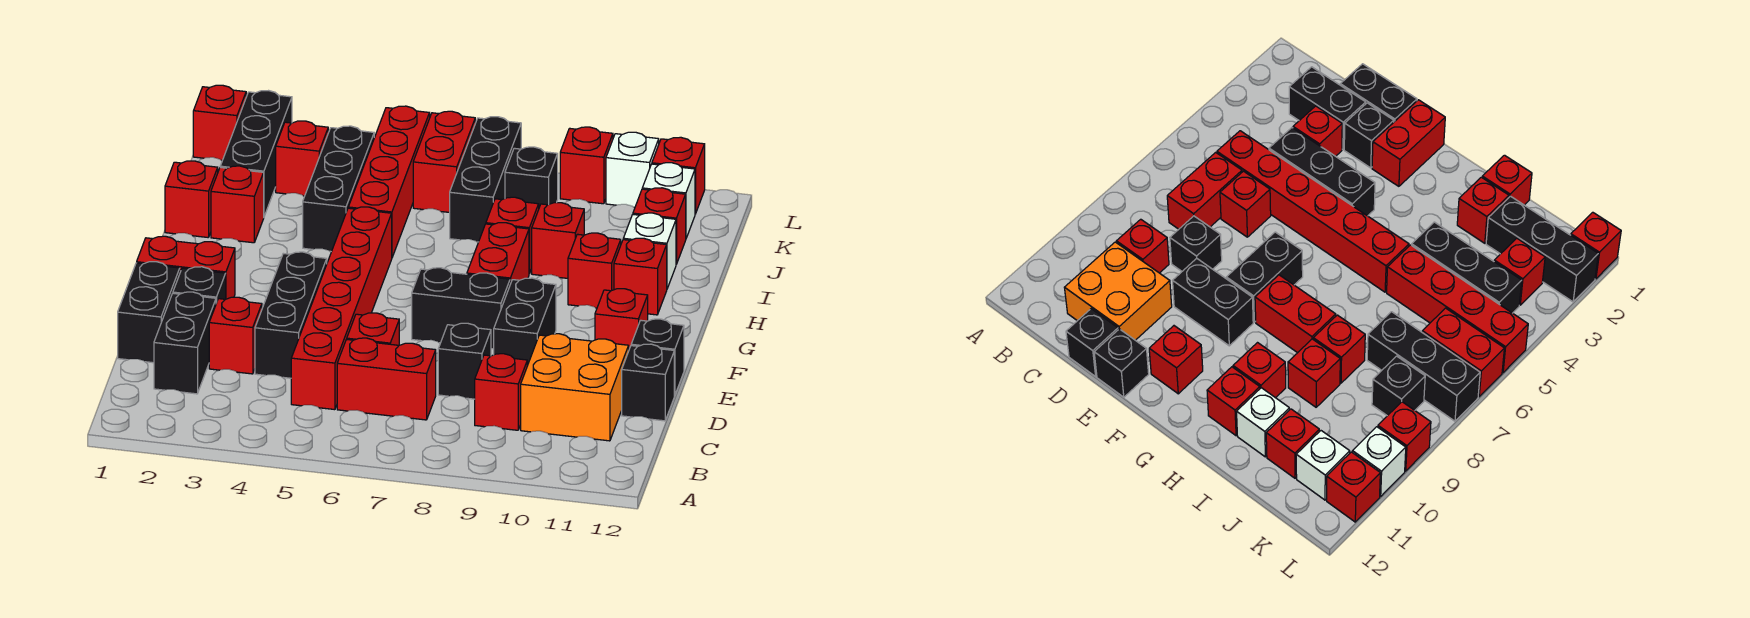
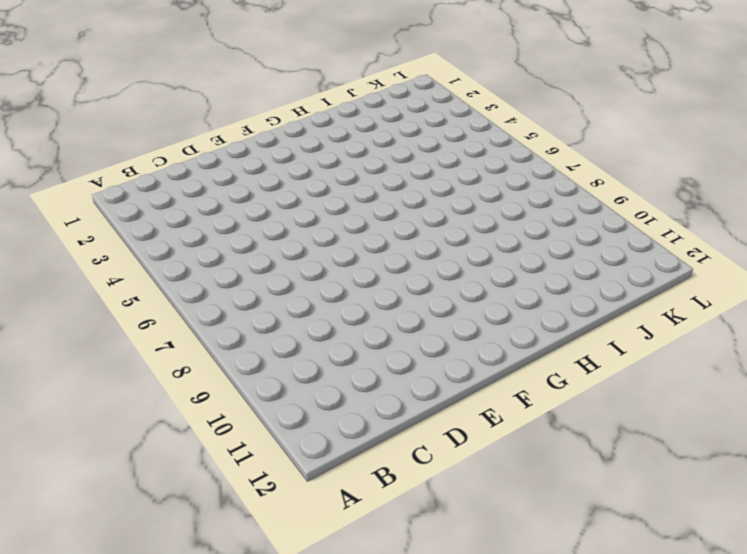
none -> black 1x2 brick [154,292,216,394]
none -> red 1x6 brick [291,207,392,410]
none -> red 1x2 brick [337,338,436,420]
none -> red 1x1 brick [475,354,527,430]

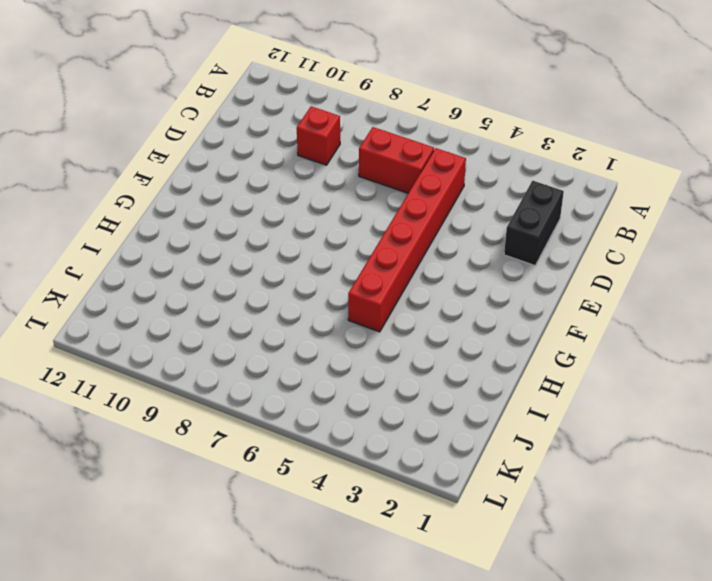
none -> orange 2x2 brick [521,334,629,441]
none -> black 1x2 brick [118,262,180,363]
none -> red 1x1 brick [209,297,262,374]
none -> black 1x3 brick [255,252,327,378]

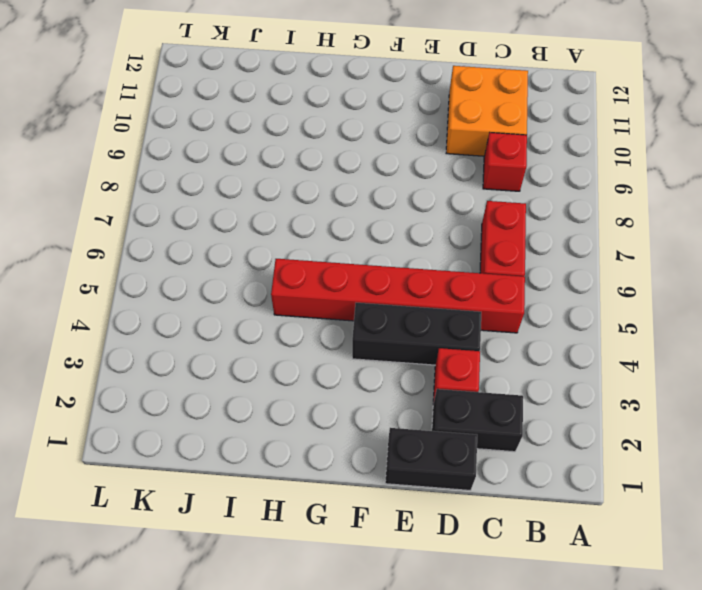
none -> red 1x1 brick [347,313,399,345]
none -> black 1x1 brick [438,323,491,399]
none -> black 1x1 brick [622,344,674,421]
none -> black 1x1 brick [173,267,226,303]

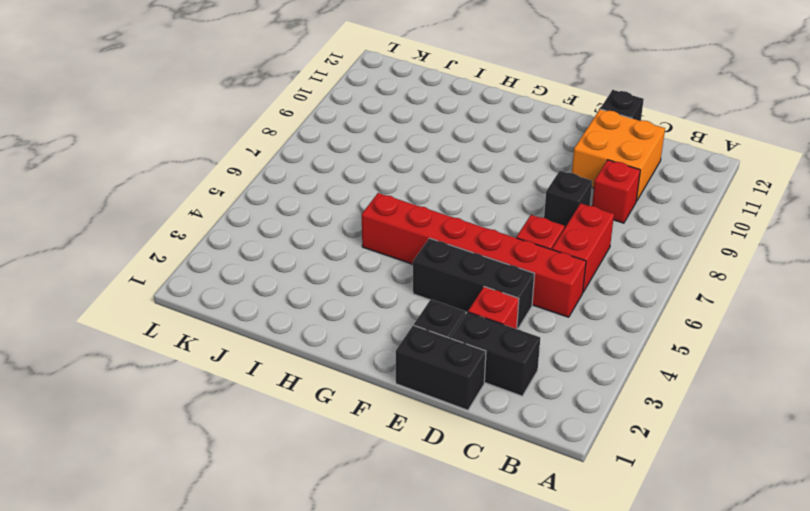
none -> black 1x2 brick [494,278,556,366]
none -> black 1x1 brick [631,319,684,396]
none -> red 1x2 brick [137,236,235,299]
none -> black 1x2 brick [412,268,510,349]

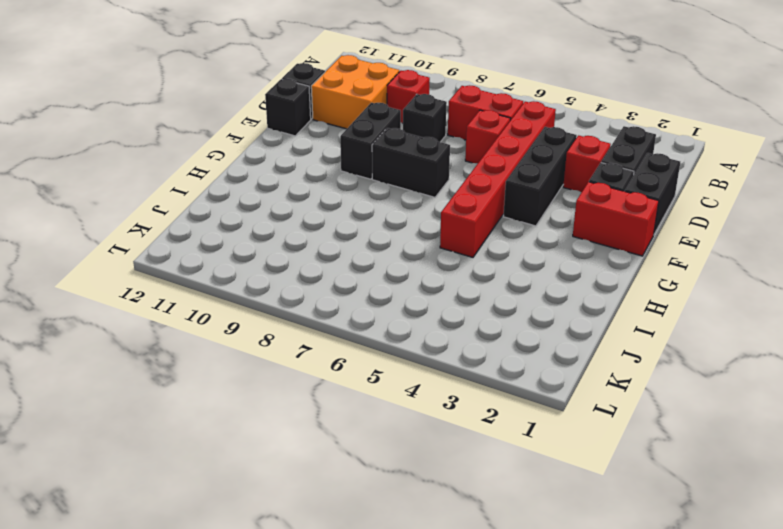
none -> red 1x1 brick [595,289,648,349]
none -> red 1x2 brick [467,223,529,284]
none -> red 1x1 brick [568,233,621,308]
none -> red 1x1 brick [614,238,667,315]

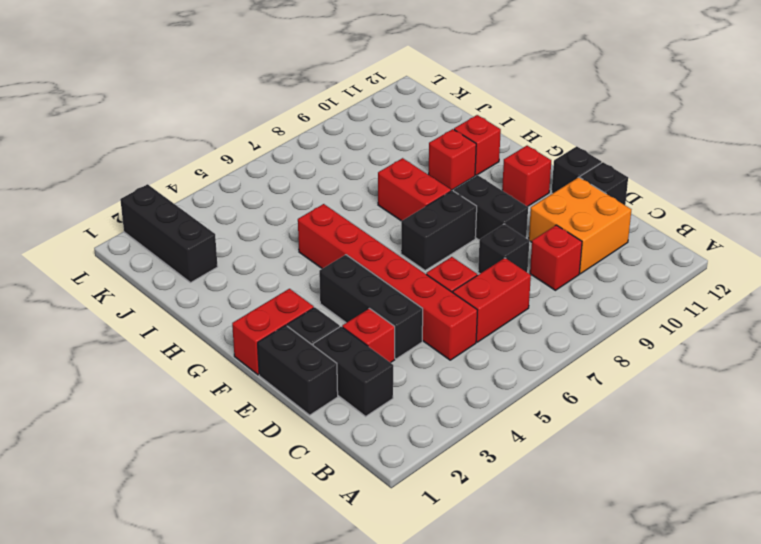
none -> red 1x1 brick [165,161,218,237]
none -> red 1x1 brick [211,166,264,243]
none -> black 1x3 brick [303,126,374,252]
none -> red 1x4 brick [348,106,430,257]

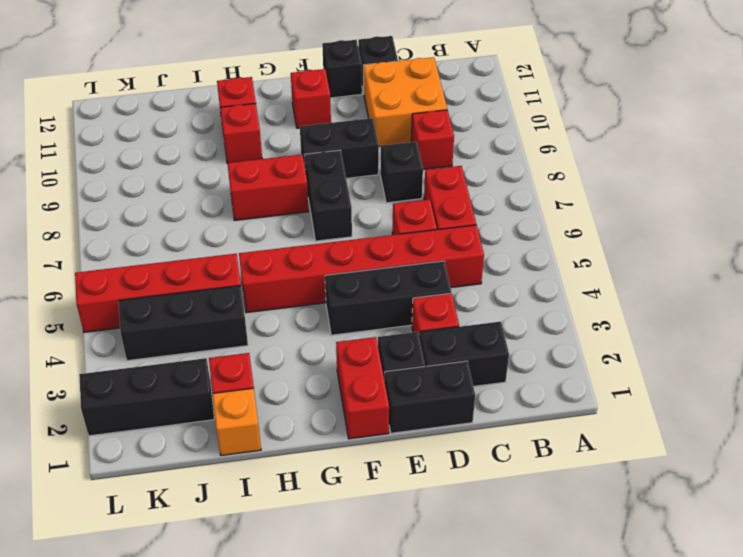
orange 1x1 brick [213,388,261,456] -> red 1x1 brick [165,161,218,237]
none -> red 1x1 brick [486,197,539,274]
none -> red 1x1 brick [532,203,584,278]
none -> white 1x1 brick [623,213,676,289]
none -> black 1x3 brick [450,117,521,242]

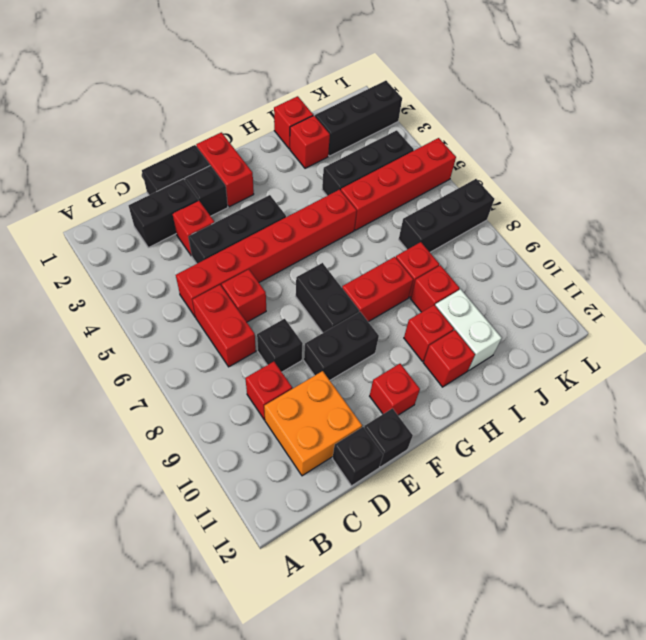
white 1x2 brick [435,289,502,370] -> white 1x1 brick [623,213,676,289]
none -> red 1x1 brick [633,188,686,264]
none -> red 1x1 brick [276,121,328,196]
none -> red 1x2 brick [413,111,475,213]
none -> black 1x1 brick [505,147,558,207]

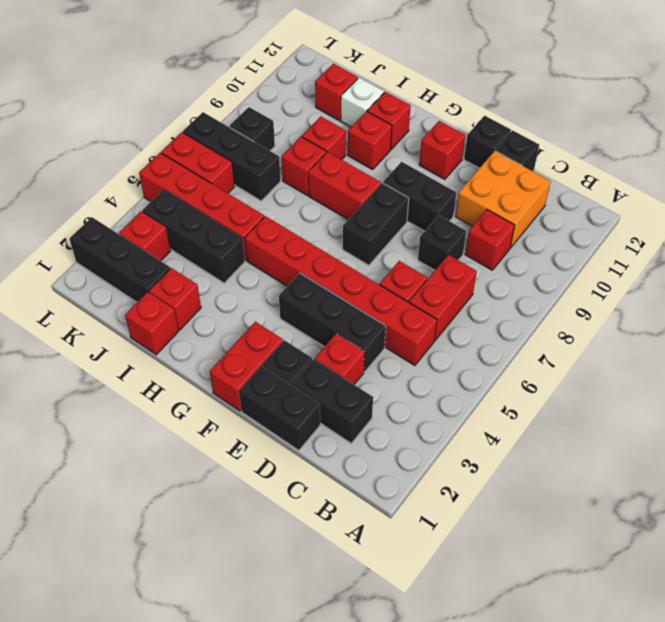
none -> white 1x1 brick [642,163,695,238]
none -> red 1x1 brick [193,85,246,160]
none -> red 1x1 brick [560,127,613,204]
none -> white 1x1 brick [606,132,659,207]

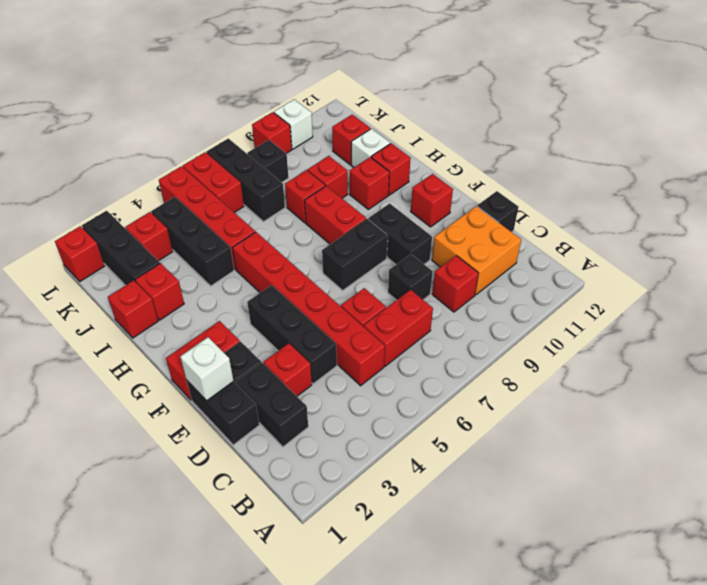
white 1x1 brick [180,337,234,401] -> white 1x1 brick moved to [642,163,695,238]
none -> black 1x1 brick [631,319,684,396]
none -> red 1x1 brick [652,137,705,214]

